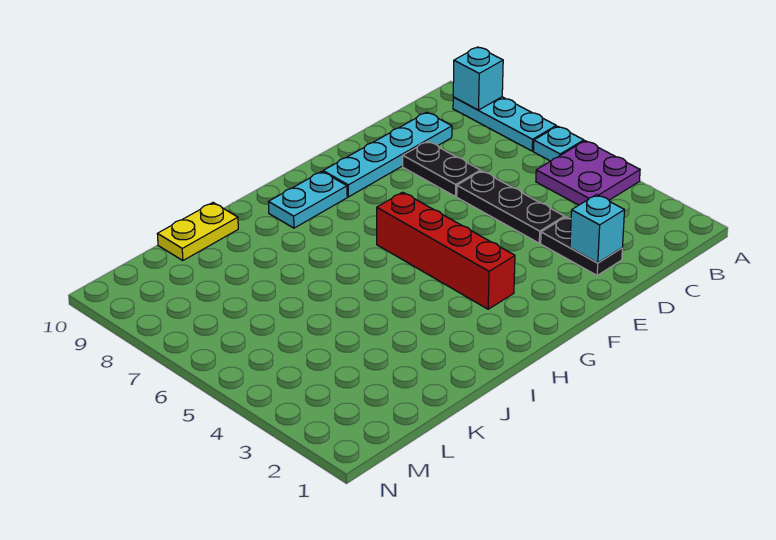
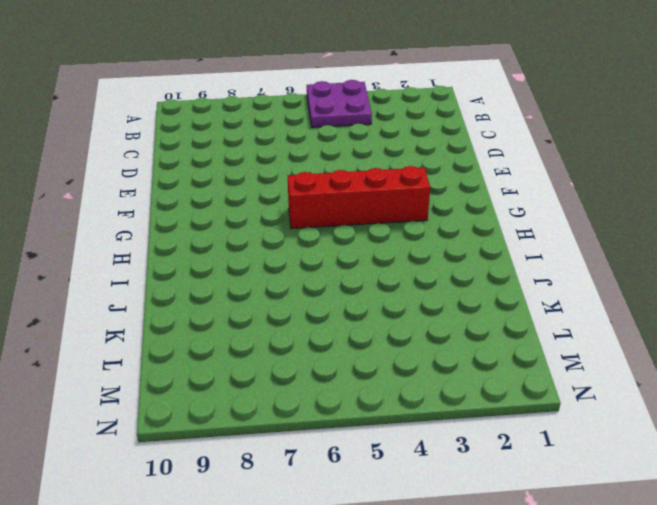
none -> cyan 1x1 plate [534,126,584,161]
none -> cyan 1x3 plate [453,97,556,151]
none -> cyan 1x4 plate [323,112,452,197]

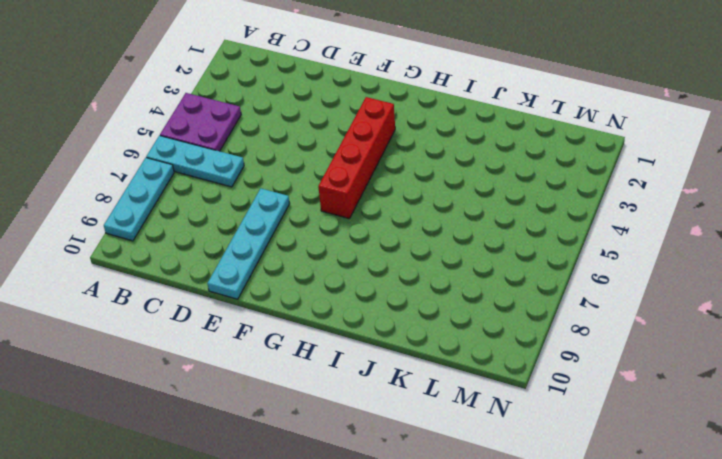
cyan 1x3 plate [146,136,244,187] -> cyan 1x1 plate [534,126,584,161]
cyan 1x4 plate [207,188,290,299] -> cyan 1x4 plate turned to [323,112,452,197]
none -> black 1x2 plate [541,217,622,275]
none -> black 1x3 plate [457,171,564,243]
none -> black 1x2 plate [403,141,480,196]

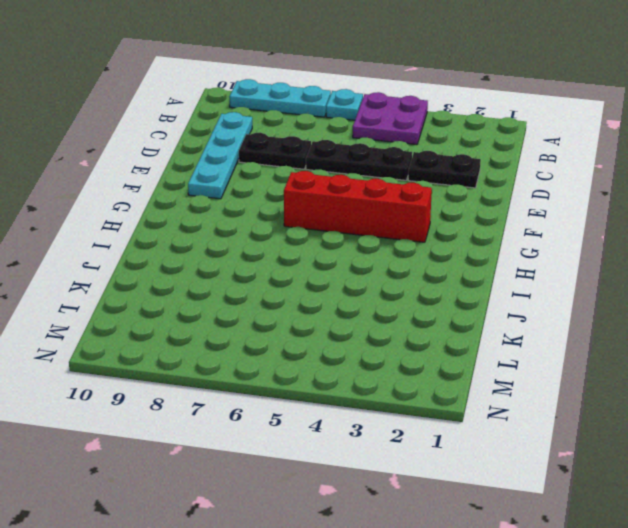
none -> cyan 1x2 plate [269,172,347,228]
none -> yellow 1x2 plate [157,203,238,261]
none -> cyan 1x1 brick [453,47,503,110]

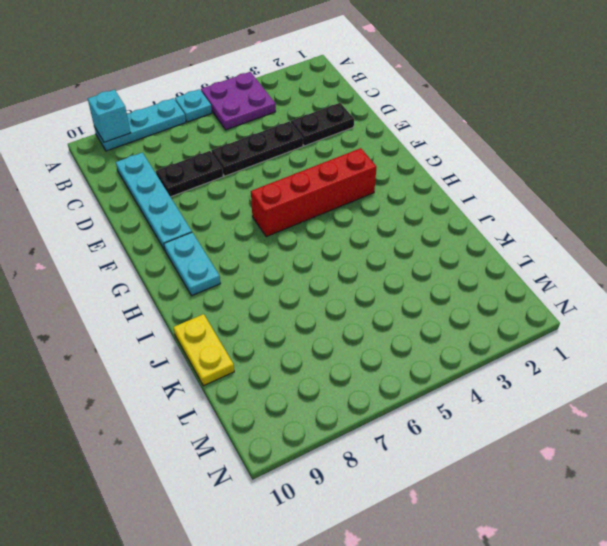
none -> cyan 1x1 brick [570,195,625,263]

